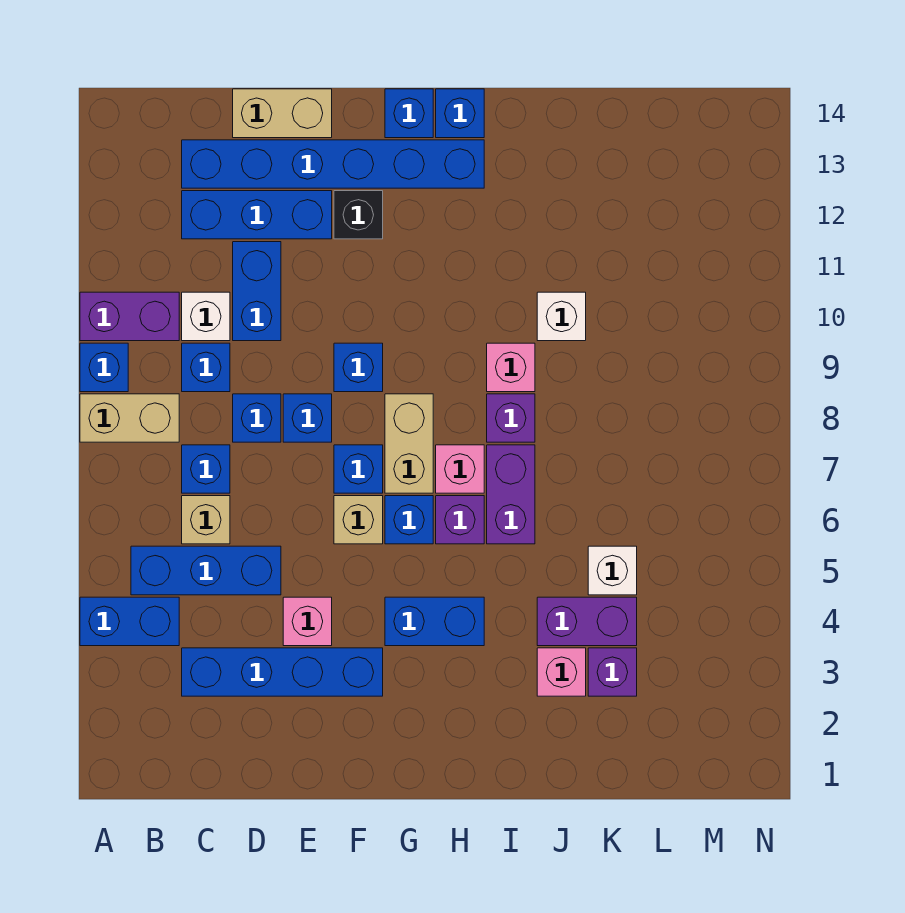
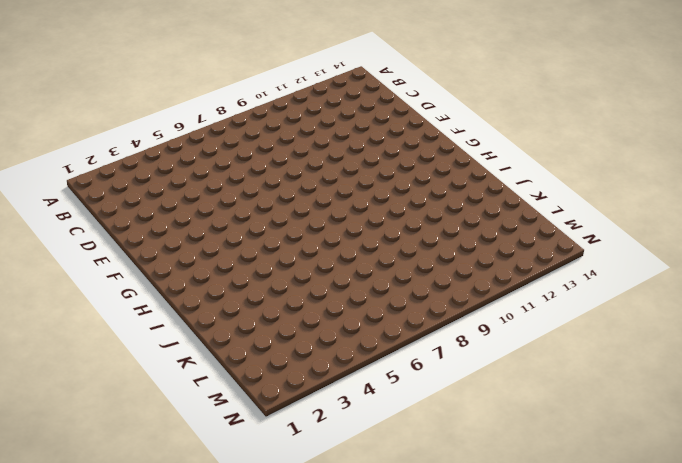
none -> blue 1x2 brick [80,597,179,646]
none -> tan 1x2 brick [80,394,179,442]
none -> blue 1x1 brick [80,343,128,392]
none -> purple 1x2 brick [80,292,179,341]

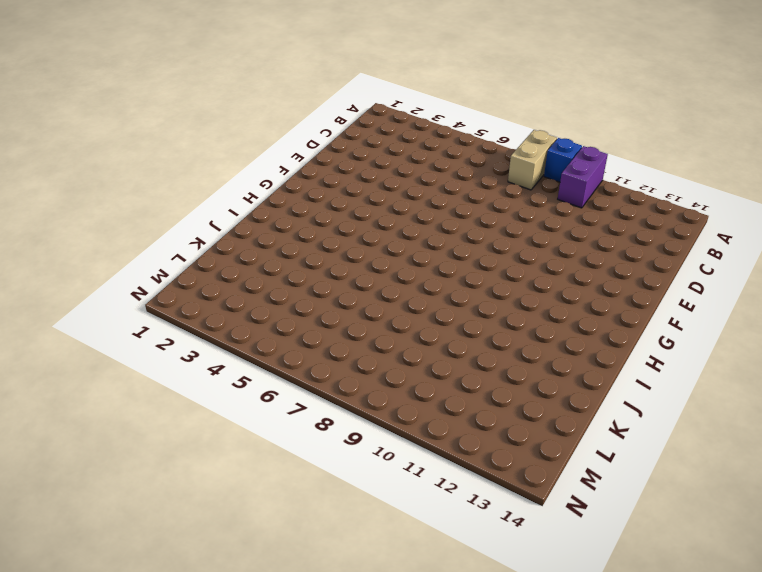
none -> blue 1x2 brick [80,597,179,646]
none -> blue 1x3 brick [131,546,281,595]
none -> blue 1x4 brick [182,648,383,696]
none -> tan 1x1 brick [182,496,230,544]

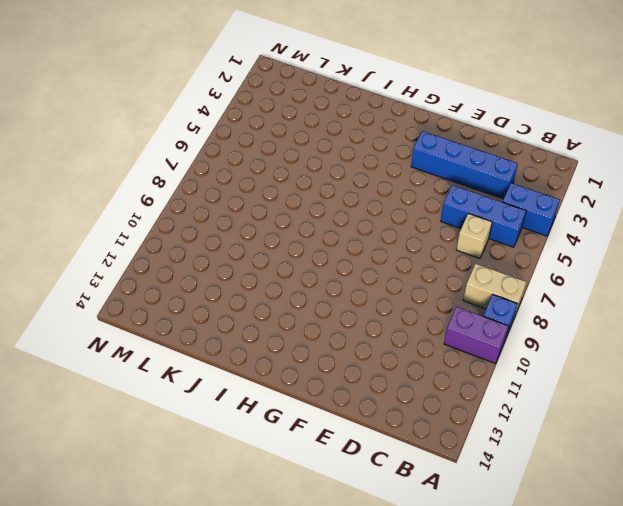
none -> blue 1x1 brick [182,445,230,493]
none -> blue 1x1 brick [182,343,230,392]
none -> white 1x1 brick [182,292,230,341]
none -> blue 1x3 brick [182,191,332,239]

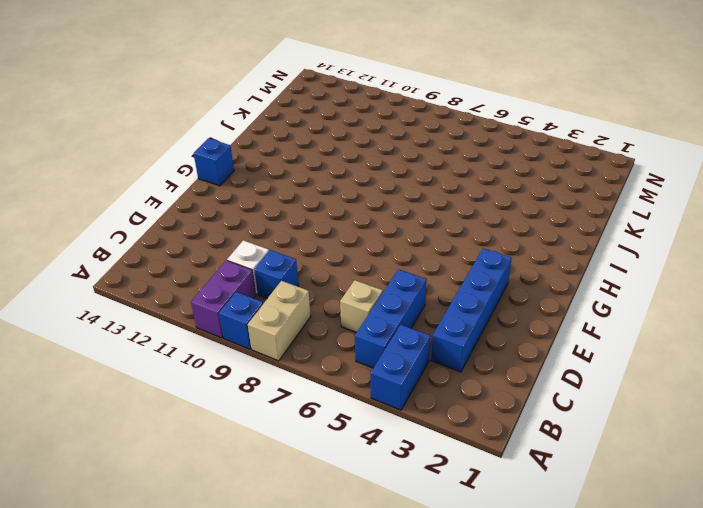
none -> blue 1x1 brick [182,445,230,493]
none -> blue 1x3 brick [182,191,332,239]
none -> blue 1x6 brick [182,140,484,188]
none -> blue 1x1 brick [233,394,281,442]

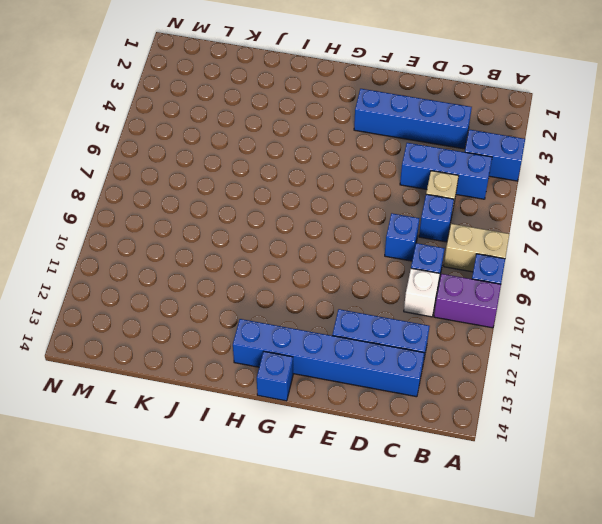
none -> blue 1x2 brick [233,242,281,341]
none -> tan 1x2 brick [233,89,332,138]
none -> pink 1x1 brick [283,597,332,646]
none -> blue 1x1 brick [283,394,332,442]

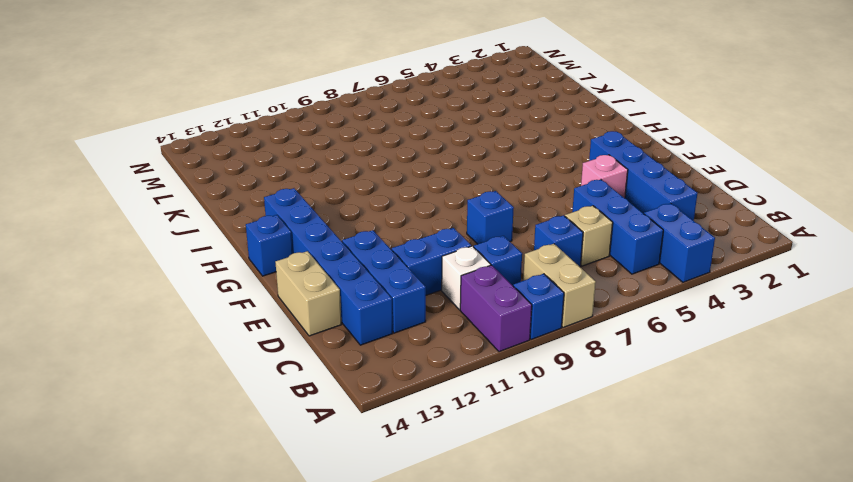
none -> blue 1x1 brick [233,394,281,442]
none -> tan 1x1 brick [334,496,383,544]
none -> blue 1x1 brick [334,445,383,493]
none -> blue 1x1 brick [334,343,383,392]

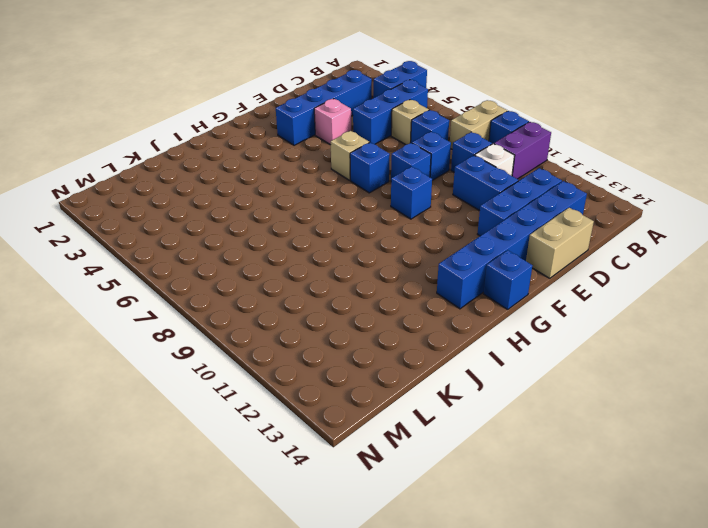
none -> black 1x1 brick [334,191,383,239]
none -> blue 1x2 brick [385,597,484,646]
none -> blue 1x1 brick [385,496,433,544]
none -> tan 1x2 brick [385,394,433,493]

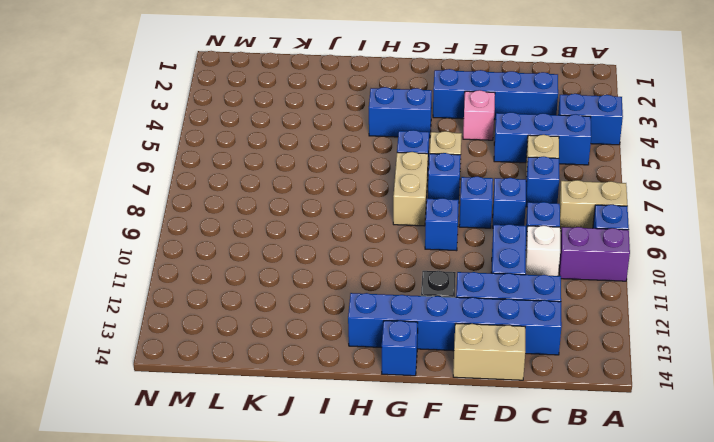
none -> purple 1x1 brick [436,496,484,544]
none -> pink 1x1 brick [436,445,484,493]
none -> blue 1x1 brick [436,89,484,138]
none -> purple 1x2 brick [487,445,535,544]

